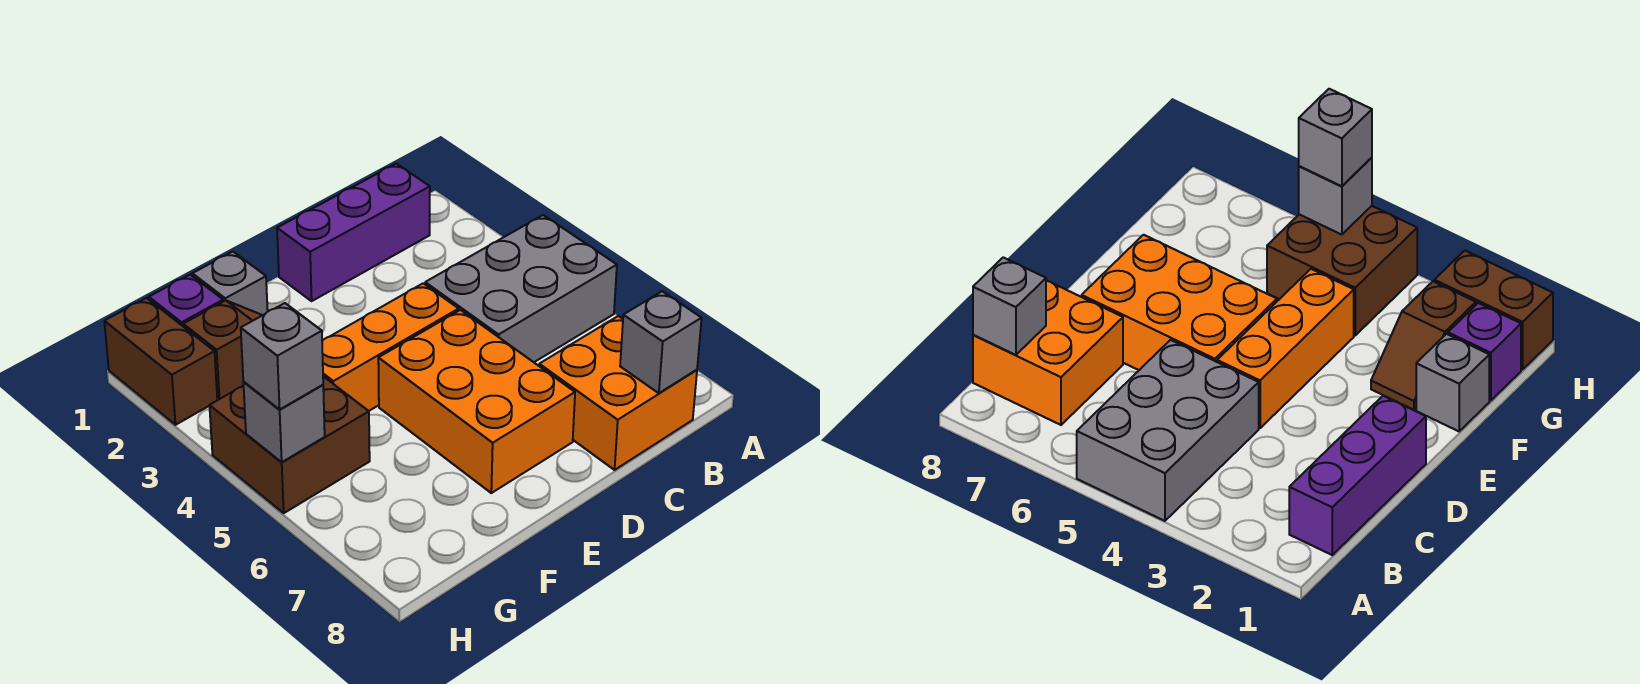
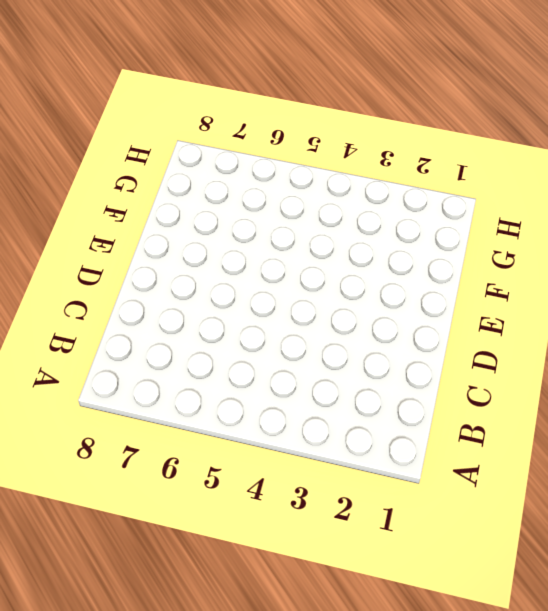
none -> grey 2x3 brick [425,215,617,362]
none -> purple 1x3 brick [277,164,430,301]
none -> orange 2x2 brick [539,316,697,470]

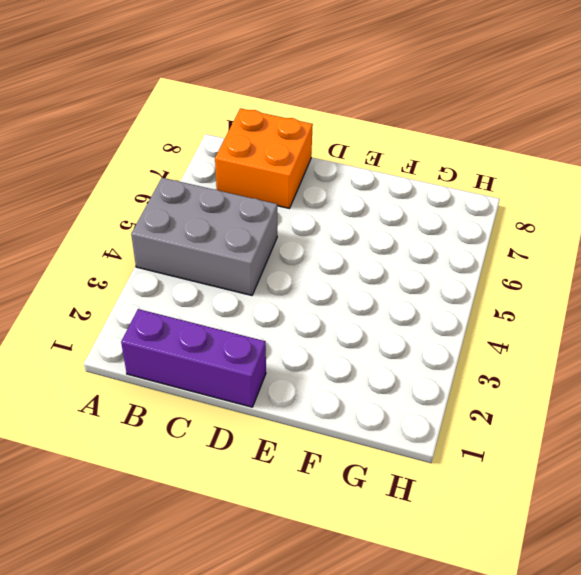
none -> orange 1x3 brick [322,283,459,411]
none -> orange 2x3 brick [378,310,575,493]
none -> grey 1x1 brick [192,252,268,315]

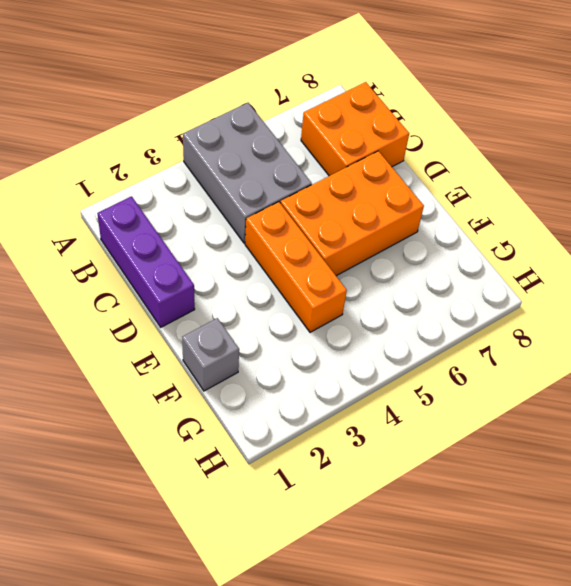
none -> brown 1x2 slope [183,300,262,399]
none -> purple 1x1 brick [149,275,223,326]
none -> brown 2x2 brick [209,376,370,513]

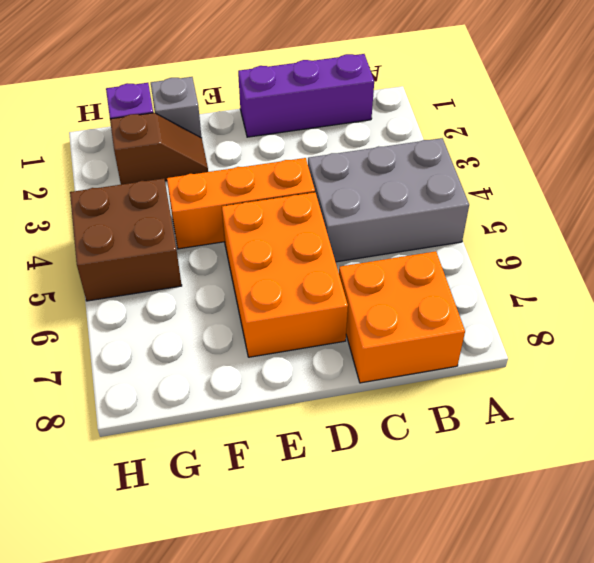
none -> brown 1x2 brick [104,298,217,425]
none -> grey 1x1 brick [620,291,702,393]
none -> grey 1x1 brick [243,382,325,462]

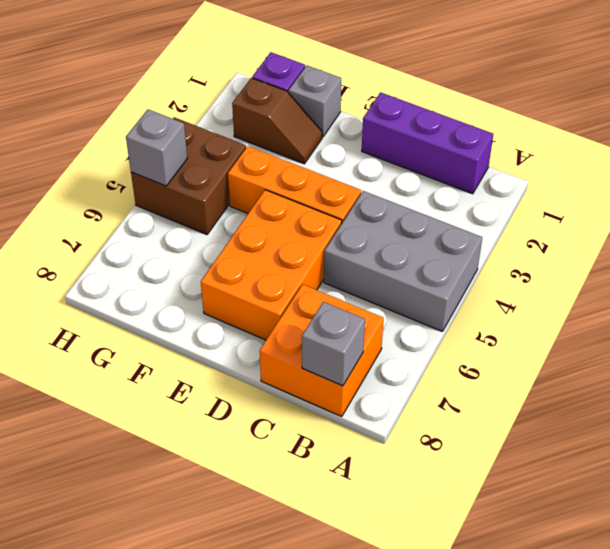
none -> brown 1x2 brick [104,298,217,425]
none -> grey 1x1 brick [241,303,323,409]

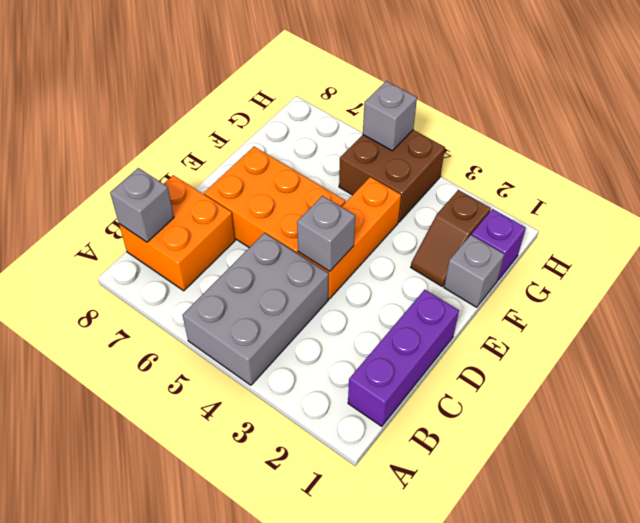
grey 1x1 brick [297,196,355,271] -> grey 1x1 brick moved to [241,303,323,409]
none -> brown 1x2 brick [104,298,217,425]

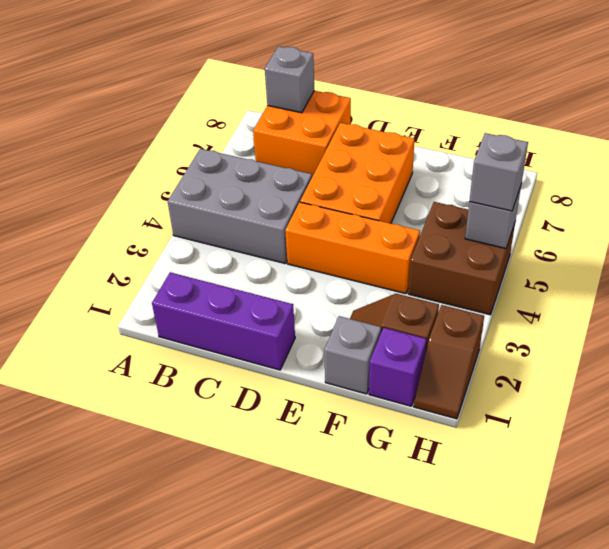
brown 1x2 slope [414,305,484,419] -> brown 1x2 brick [104,298,217,425]

